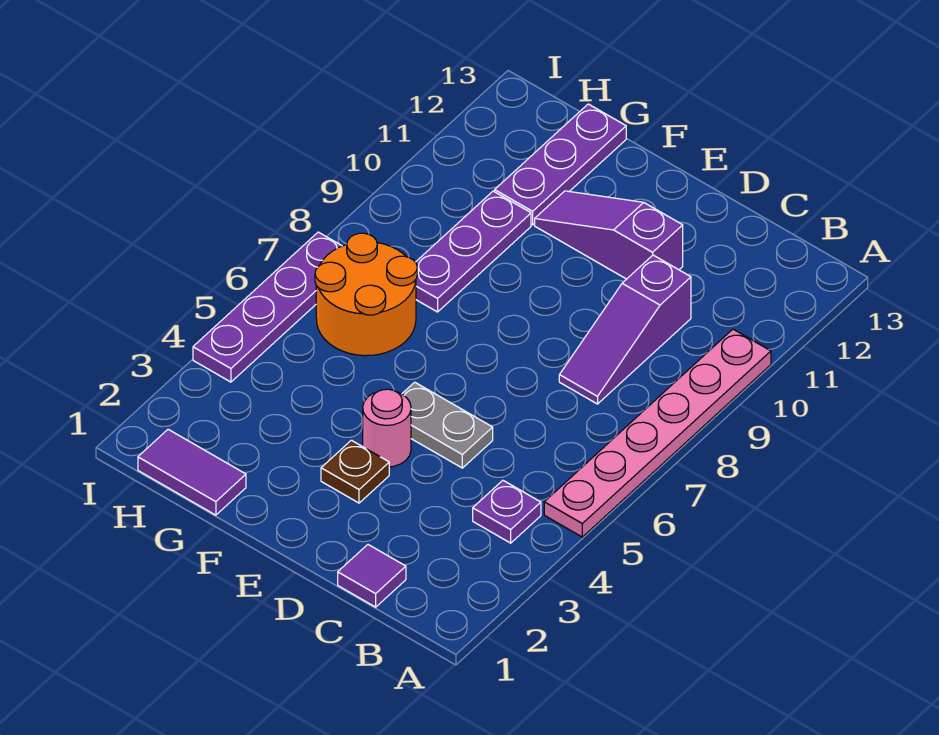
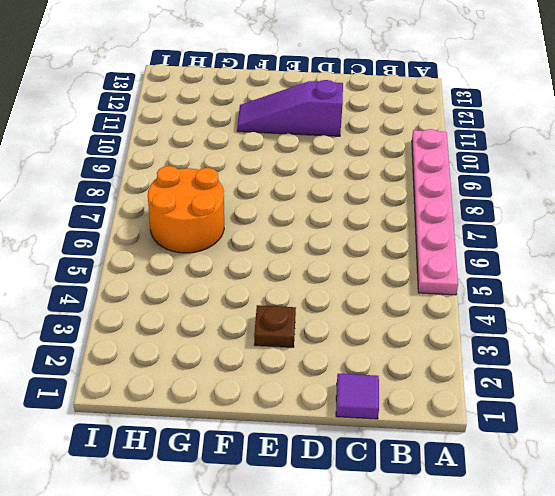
none -> purple 1x1 plate [473,481,541,543]
none -> purple 1x3 slope [559,255,691,404]
none -> grey 1x2 plate [402,382,493,468]

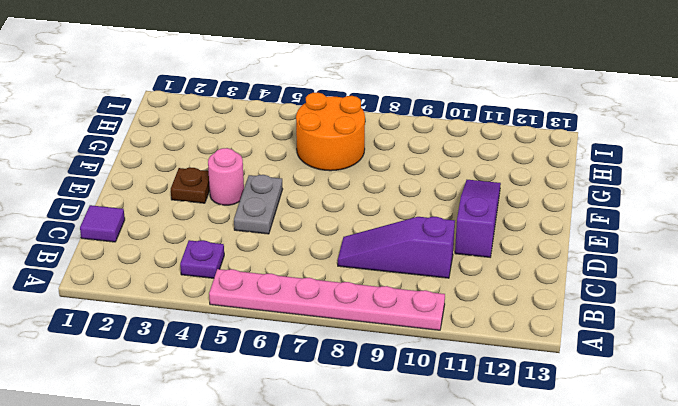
none -> purple 1x2 tile [138,429,246,515]
none -> purple 1x3 plate [416,191,531,312]
none -> purple 1x3 plate [495,104,626,225]

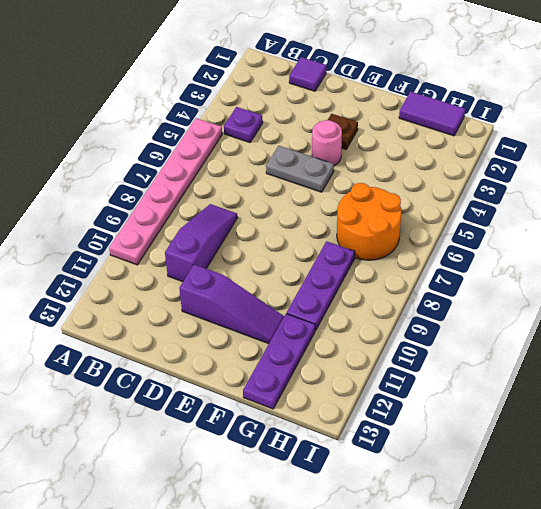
none -> purple 1x4 plate [193,232,342,382]

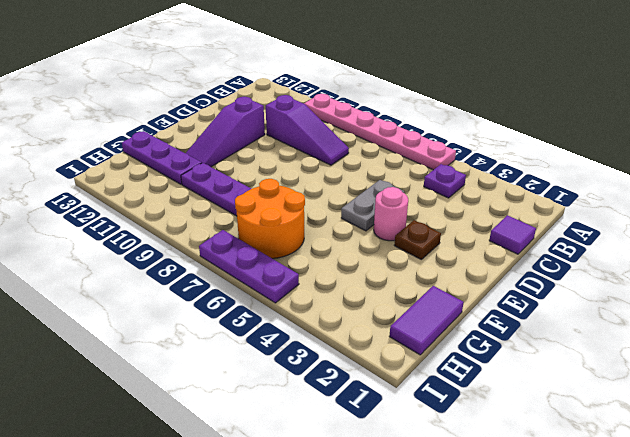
purple 1x3 plate [199,230,299,303] -> purple 1x4 plate [193,232,342,382]

